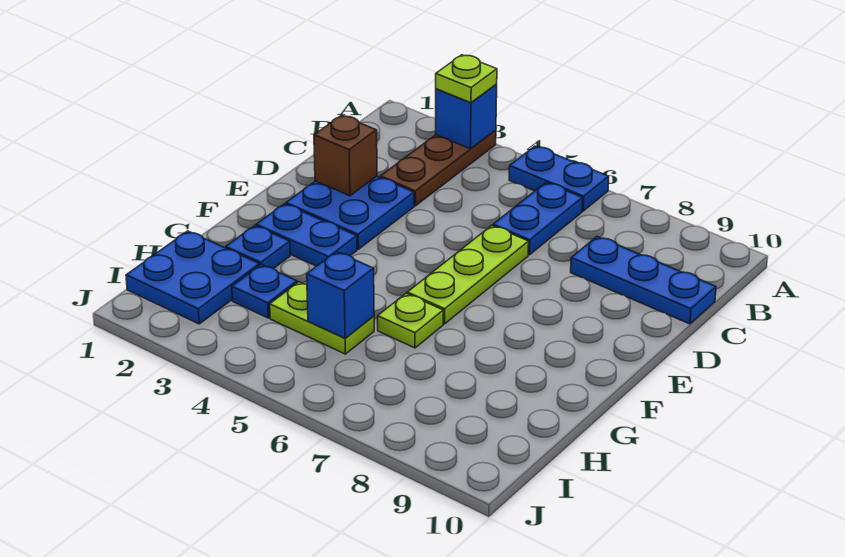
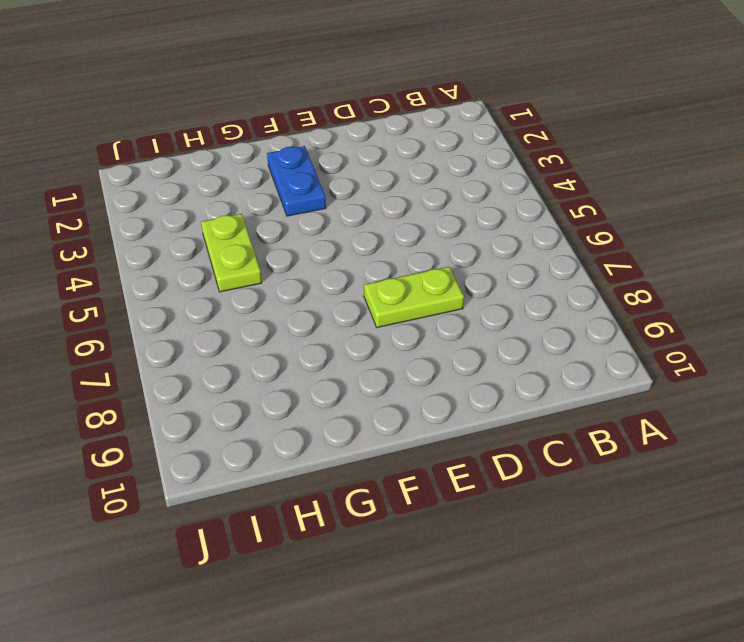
lime 1x2 plate [364,267,464,328] -> none
none -> brown 1x3 plate [380,130,496,206]
none -> blue 1x2 plate [509,146,609,211]
none -> blue 1x2 plate [493,182,583,255]

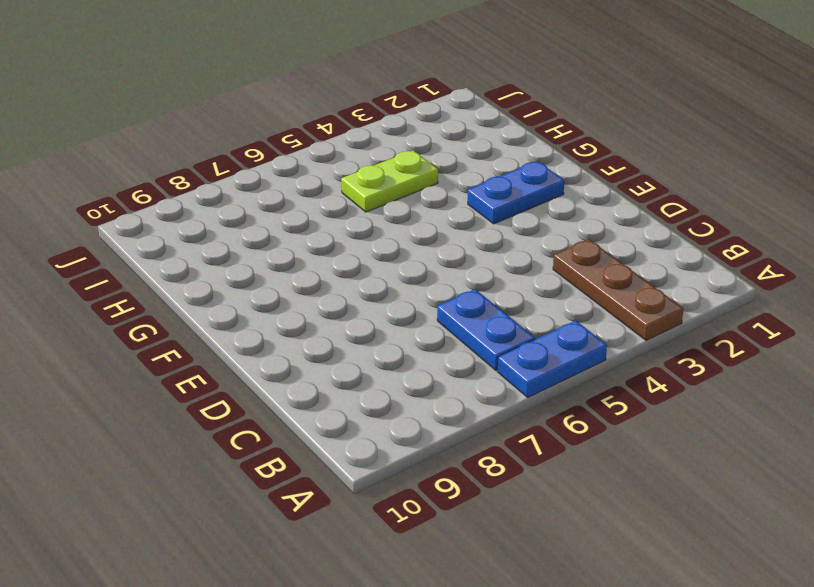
none -> blue 1x3 plate [571,237,716,324]
none -> blue 2x2 plate [286,176,414,249]
none -> lime 1x3 plate [407,226,529,324]

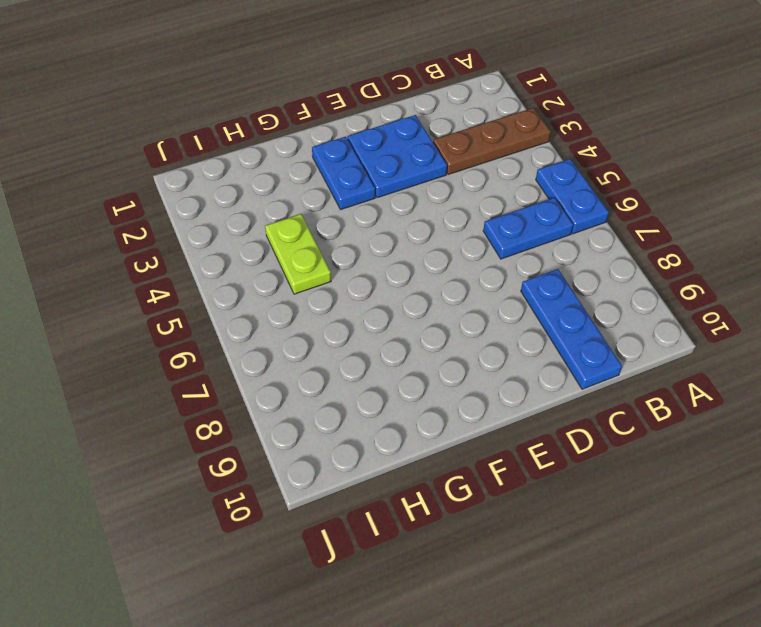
none -> lime 1x3 plate [407,226,529,324]
none -> blue 1x1 plate [226,225,290,268]
none -> lime 1x1 plate [378,294,443,348]

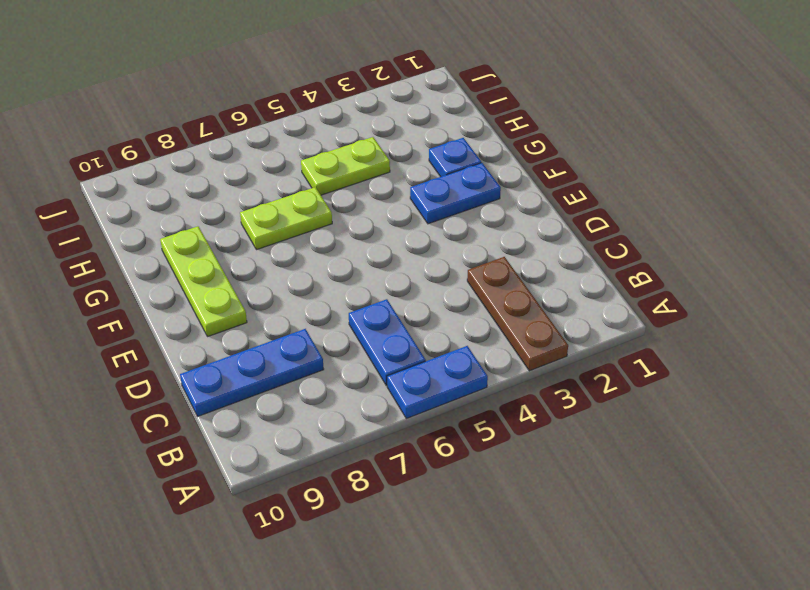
lime 1x3 plate [160,226,247,337] -> lime 1x3 plate moved to [407,226,529,324]
lime 1x2 plate [240,187,332,250] -> lime 1x1 plate [378,294,443,348]
none -> blue 2x2 plate [286,176,414,249]
none -> blue 2x2 plate [126,231,260,324]
none -> blue 1x1 plate [232,265,297,318]

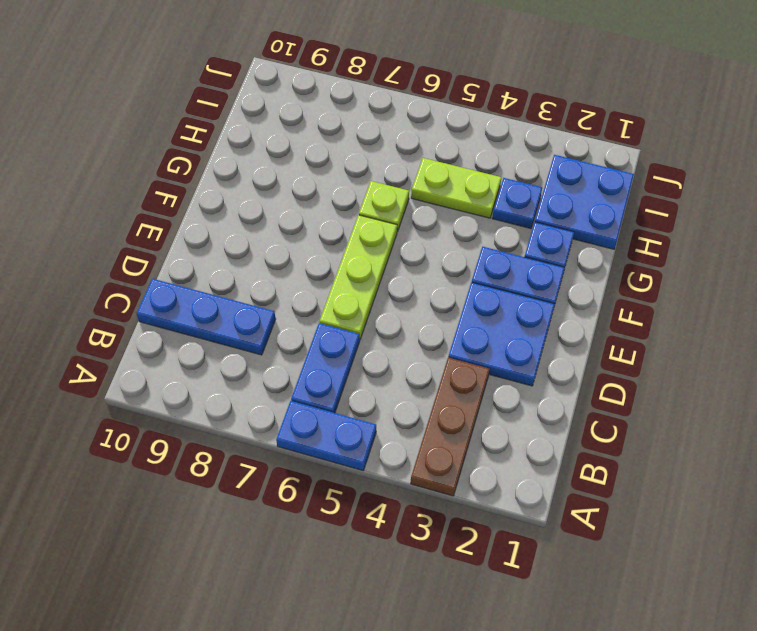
none -> blue 1x1 brick [436,84,497,149]
none -> brown 1x1 brick [314,115,377,196]
none -> blue 1x1 brick [307,252,374,338]

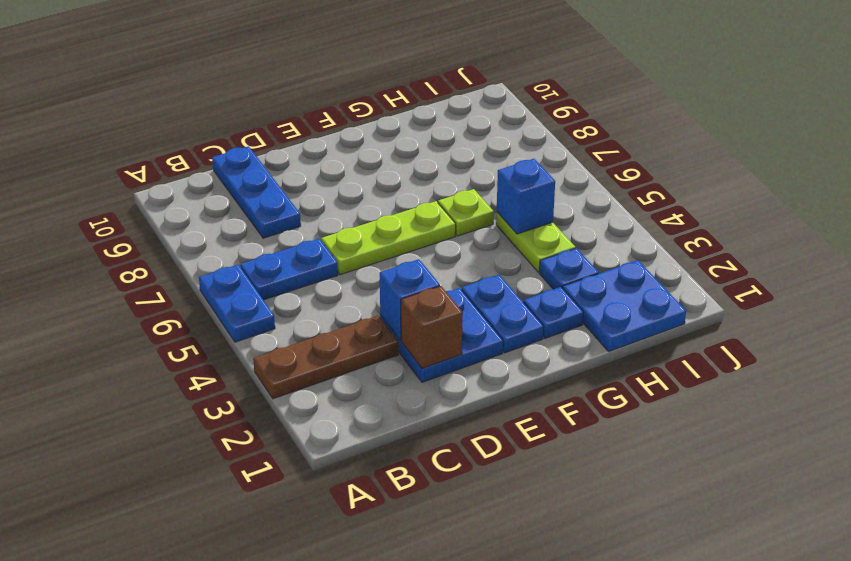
blue 1x1 brick [380,259,440,340] -> blue 1x1 brick moved to [436,84,497,149]
none -> lime 1x1 plate [436,55,497,103]

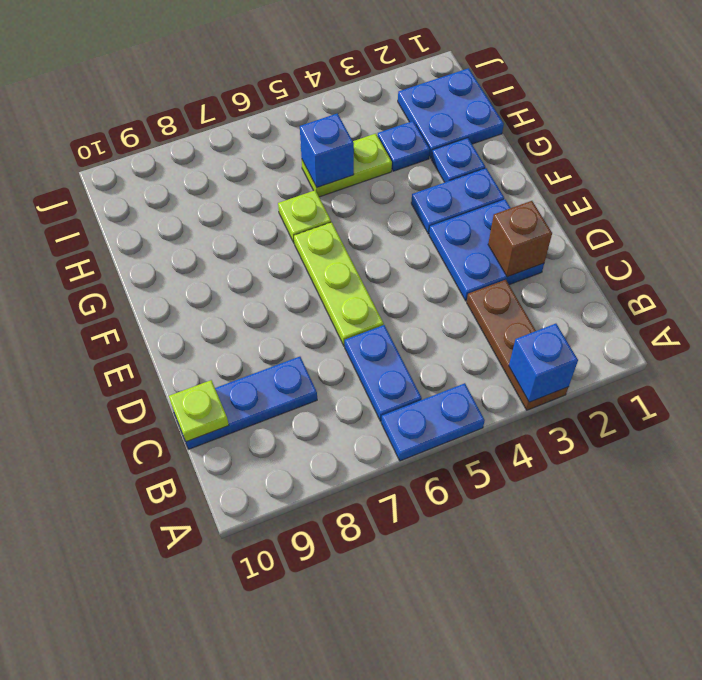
lime 1x1 plate [169,380,229,442] -> lime 1x1 plate moved to [436,55,497,103]

